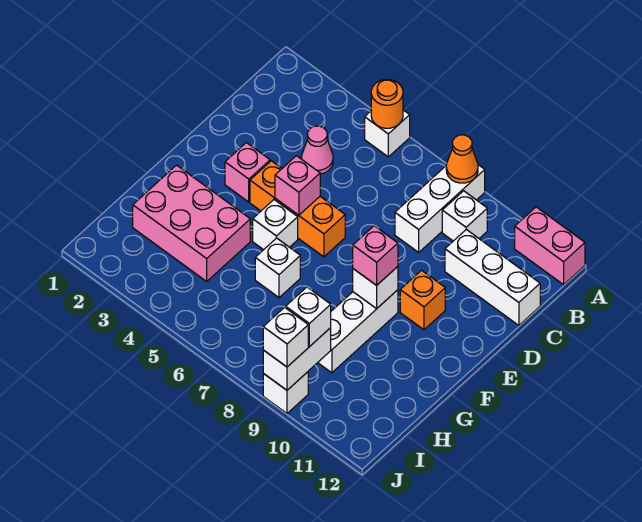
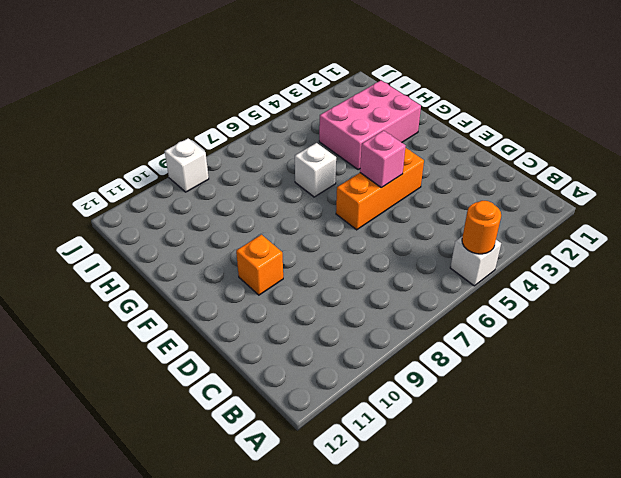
none -> white 1x3 brick [395,165,485,252]
none -> pink 1x2 brick [515,207,585,285]
none -> white 1x1 brick [442,191,487,241]

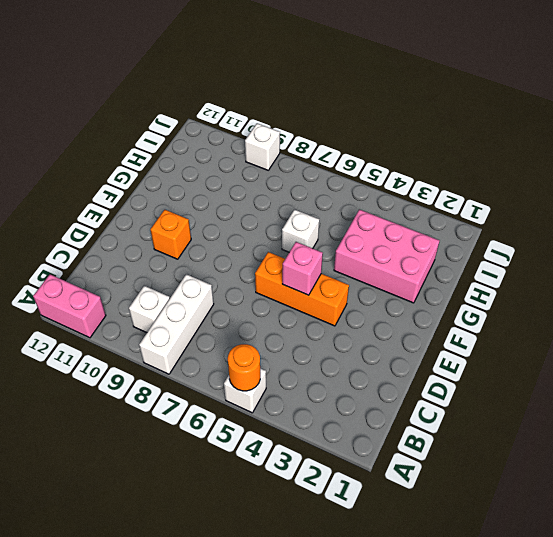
none -> pink 1x1 cone [301,126,333,174]
none -> white 1x3 brick [445,230,540,325]
none -> pink 1x1 brick [225,143,270,202]

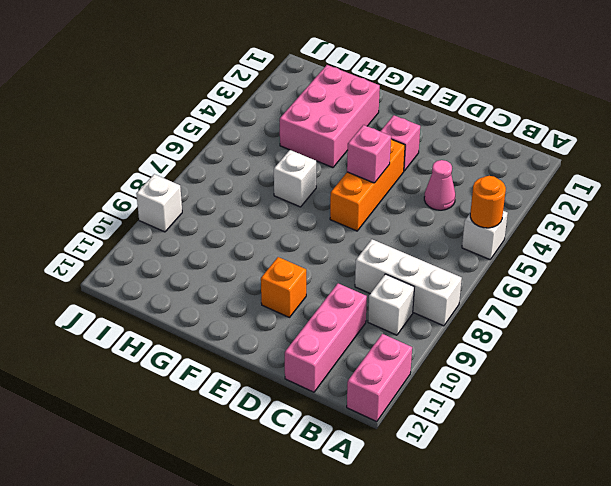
pink 1x3 brick [285,283,367,392] -> white 1x3 brick [445,230,540,325]
none -> white 1x1 brick [253,200,298,250]
none -> white 1x3 brick [318,290,398,373]
none -> orange 1x1 cone [446,135,478,183]

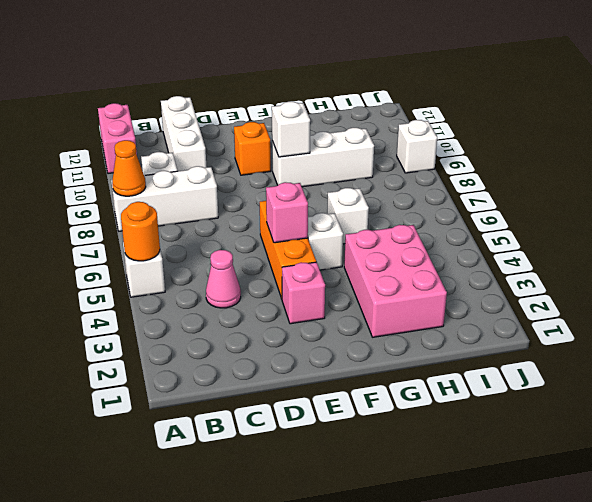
none -> white 1x2 brick [263,328,331,390]
none -> pink 1x1 brick [353,226,398,285]
none -> white 1x1 brick [286,287,331,347]

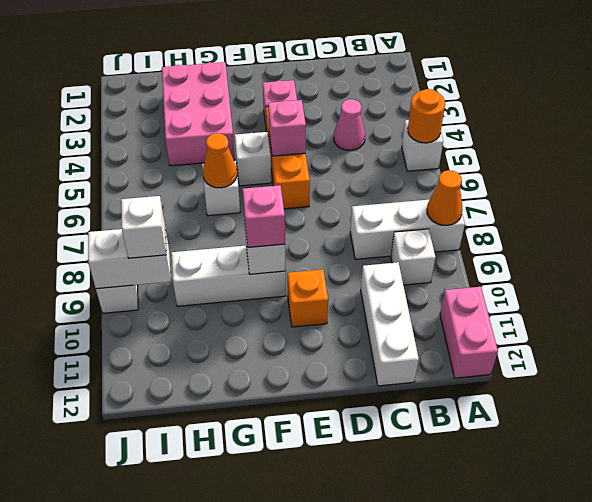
orange 1x1 cone [203,133,237,188] -> none
none -> white 1x1 brick [263,307,308,367]

